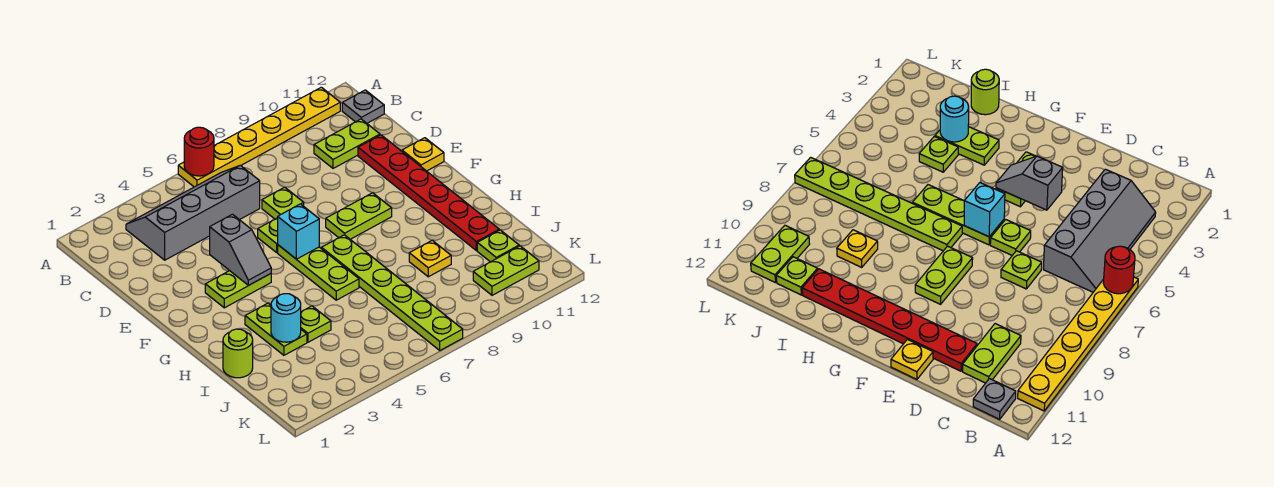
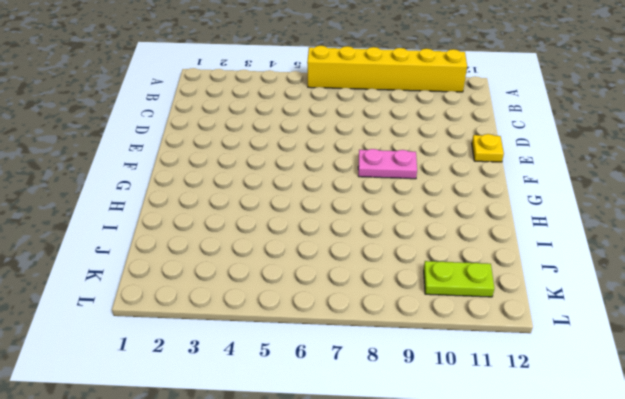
yellow 1x6 brick [307,46,467,92] -> yellow 1x6 plate [178,87,340,187]
pink 1x2 plate [358,149,417,179] -> lime 1x2 plate [326,193,392,239]
none -> grey 2x4 slope [126,165,260,260]
none -> grey 1x1 plate [342,90,384,123]
none -> lime 1x2 plate [314,119,380,168]

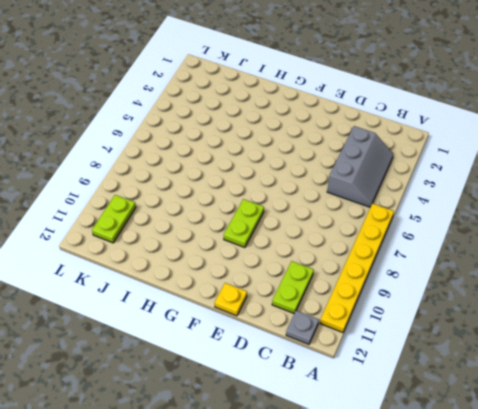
grey 2x3 slope [327,126,394,207] -> grey 2x4 slope [126,165,260,260]
none -> lime 1x1 plate [262,187,304,219]
none -> red 1x6 plate [358,135,499,251]
none -> lime 1x1 plate [258,218,278,252]

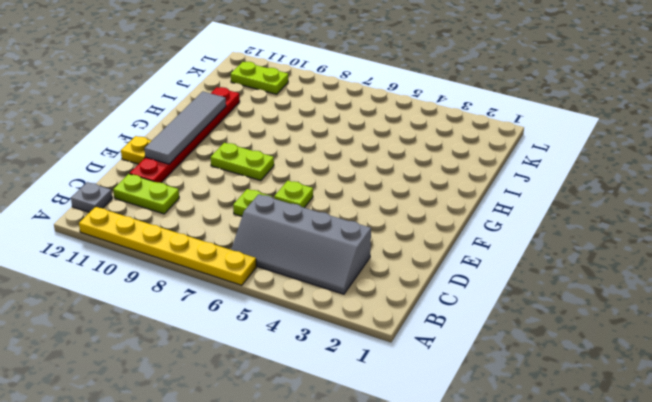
grey 1x4 tile [144,91,226,164] -> none
none -> lime 1x2 plate [205,271,271,308]
none -> lime 1x3 plate [278,245,359,300]
none -> lime 1x6 plate [322,235,463,350]

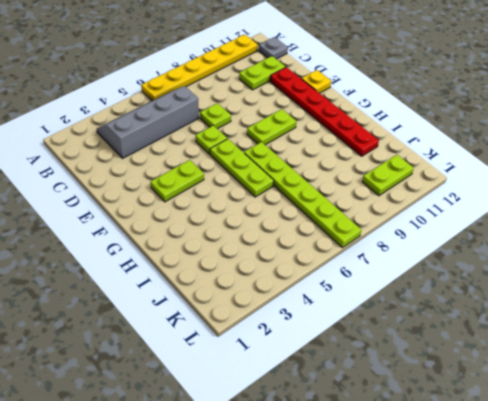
none -> lime 1x2 plate [245,303,307,355]
none -> lime 1x1 round brick [223,329,253,378]
none -> lime 1x1 plate [301,306,331,342]

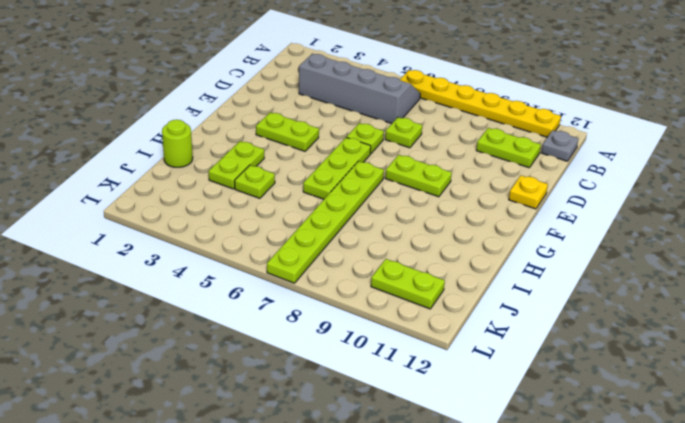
none -> red 1x6 plate [358,135,499,251]
none -> yellow 1x1 plate [409,240,451,277]
none -> lime 1x1 plate [477,230,519,262]

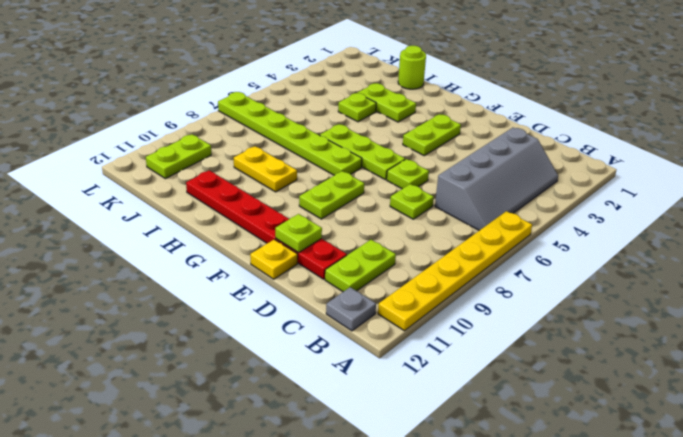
lime 1x1 plate [275,214,322,253] -> lime 1x1 plate moved to [477,230,519,262]
yellow 1x2 plate [234,146,297,192] -> yellow 1x1 plate [409,240,451,277]
none -> red 1x1 round brick [184,127,214,176]
none -> grey 1x2 slope [210,214,271,285]
none -> cyan 1x1 brick [278,204,319,259]

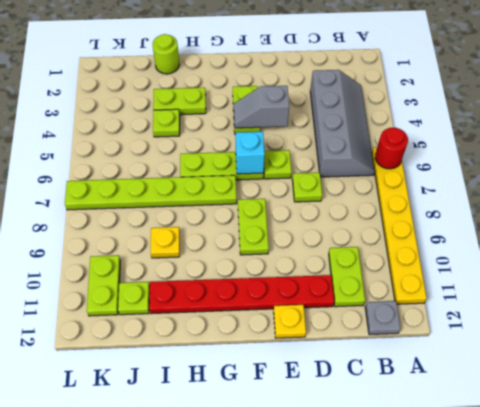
none -> cyan 1x1 round brick [271,294,301,342]

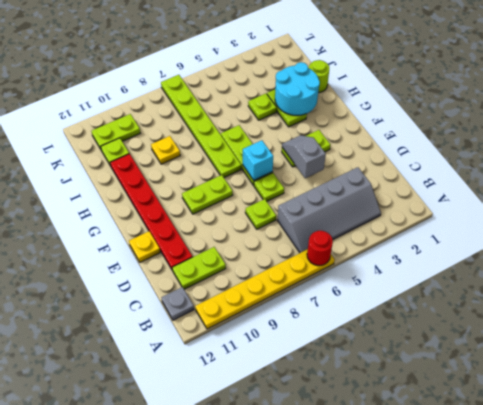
cyan 2x2 round brick [275,62,320,115] -> cyan 1x1 round brick [271,294,301,342]

